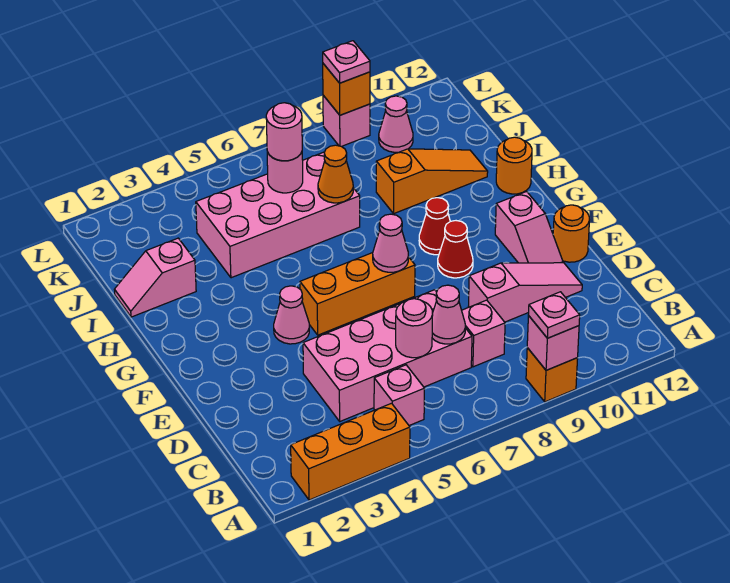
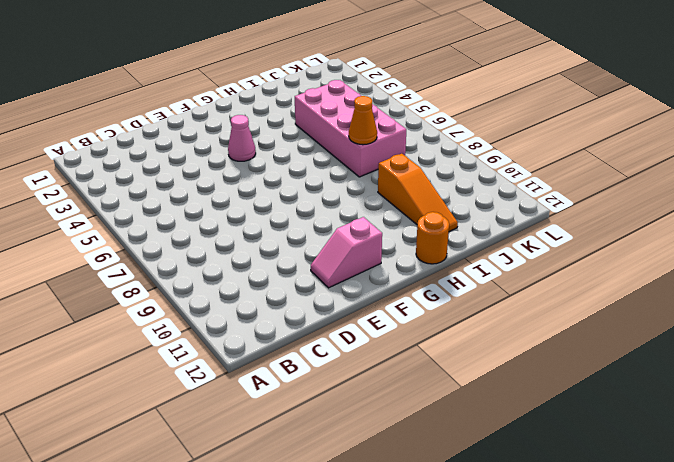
none -> orange 1x3 brick [291,403,410,500]
none -> orange 1x1 brick [526,348,578,402]
none -> pink 1x1 brick [374,365,425,425]

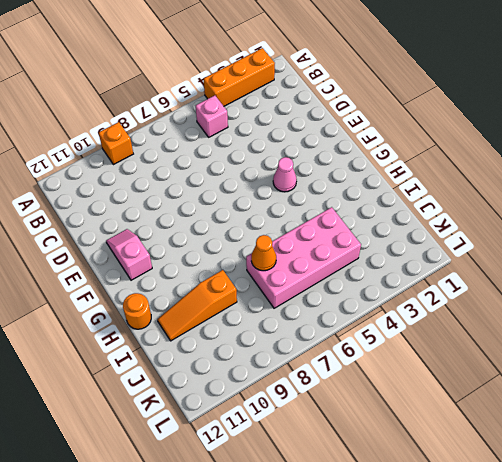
none -> pink 2x4 brick [303,290,472,421]
none -> pink 1x1 brick [462,300,505,367]
none -> pink 1x3 slope [468,263,582,322]

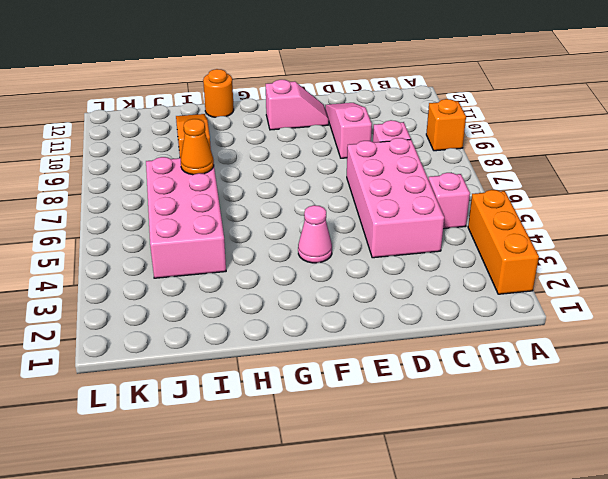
none -> orange 1x1 round brick [553,205,589,262]
none -> orange 1x3 brick [300,253,415,335]
none -> red 1x1 cone [438,221,473,278]

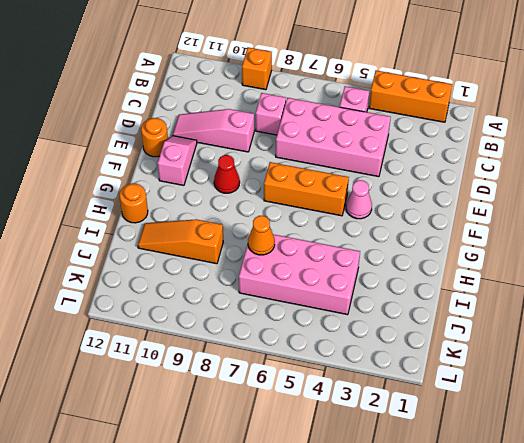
none -> red 1x1 cone [419,198,450,255]
none -> pink 1x2 slope [114,238,196,317]
none -> pink 1x1 cone [379,96,413,152]

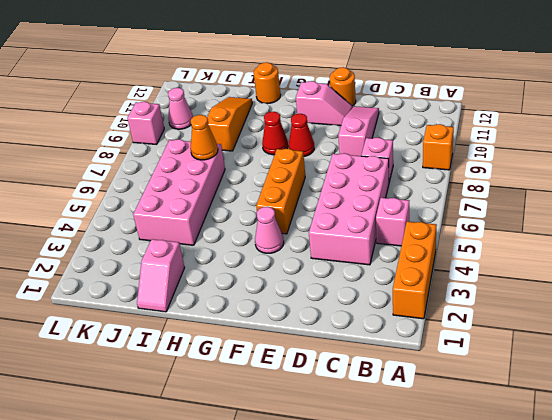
none -> pink 1x1 brick [527,316,579,370]
none -> pink 1x1 round brick [396,299,433,358]
none -> pink 1x1 cone [432,285,465,344]

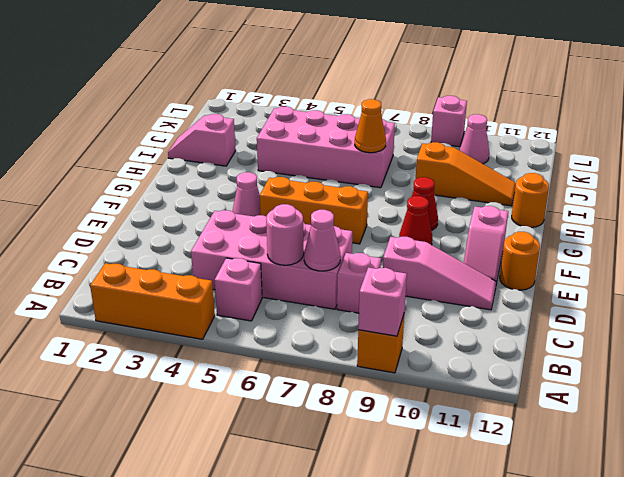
none -> pink 1x1 cone [373,214,408,272]
none -> pink 1x1 round brick [267,152,303,193]
none -> orange 1x1 brick [323,64,370,115]

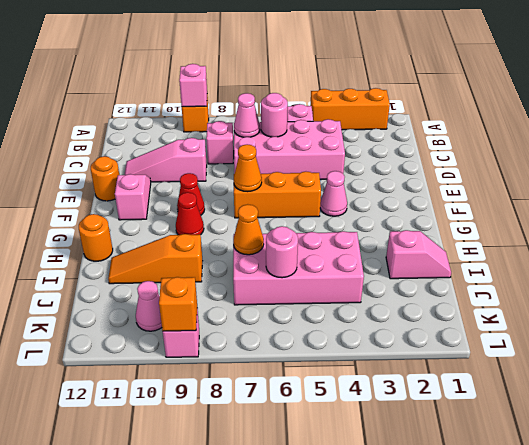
orange 1x1 cone [234,144,262,192] -> pink 1x1 cone [373,214,408,272]
none -> pink 1x1 plate [528,292,580,338]
none -> pink 1x1 round brick [266,103,302,161]
none -> pink 1x1 plate [323,41,370,83]

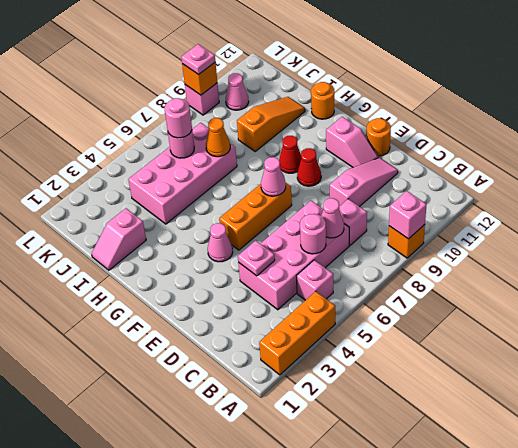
pink 1x1 plate [238,241,275,276] -> pink 1x1 plate moved to [528,292,580,338]

